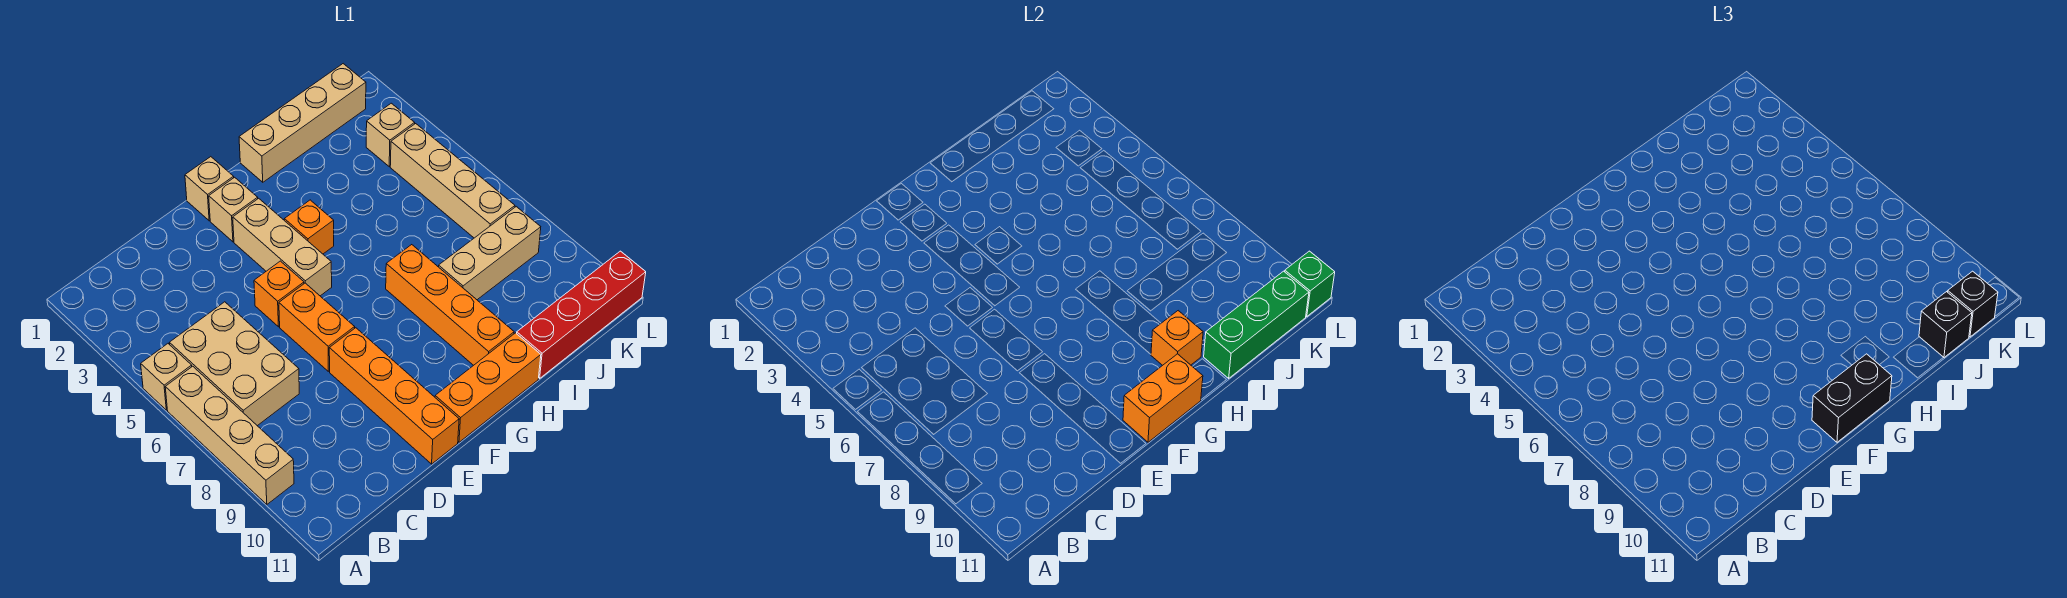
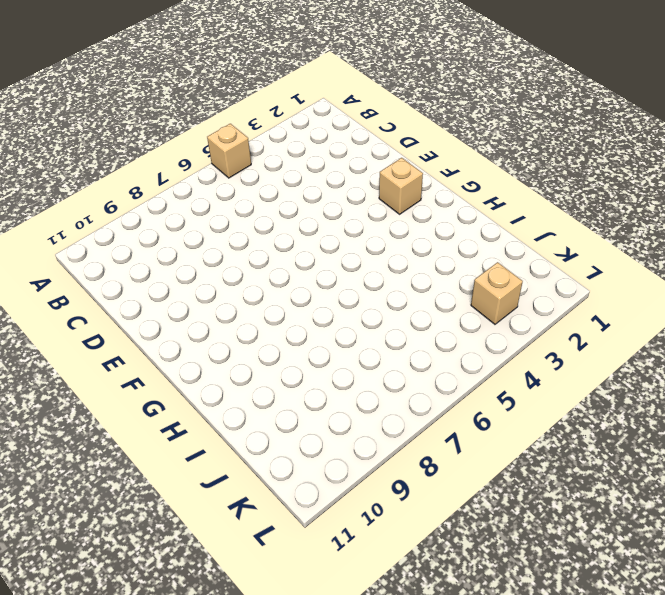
none -> tan 1x4 brick [165,366,294,504]
none -> tan 2x3 brick [170,302,299,426]
none -> orange 1x1 brick [254,261,304,327]

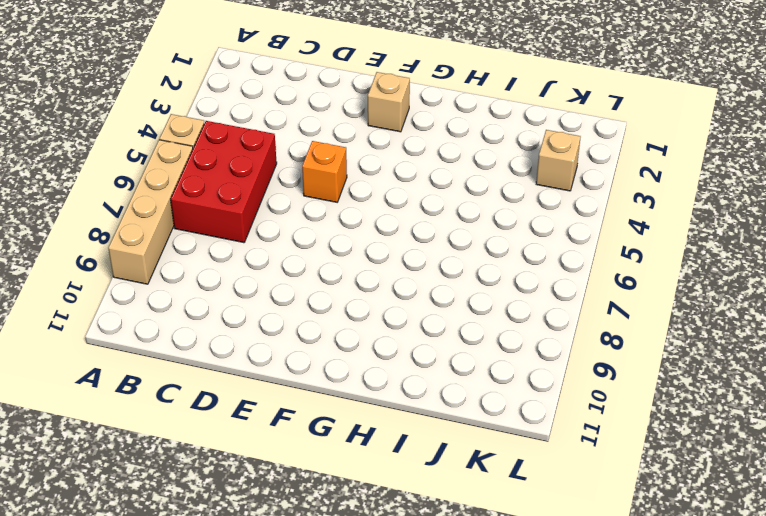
red 2x3 brick [171,121,277,243] -> tan 2x3 brick [170,302,299,426]
none -> orange 1x2 brick [279,283,355,371]
none -> orange 1x4 brick [329,328,459,464]
none -> tan 1x1 brick [185,157,234,221]

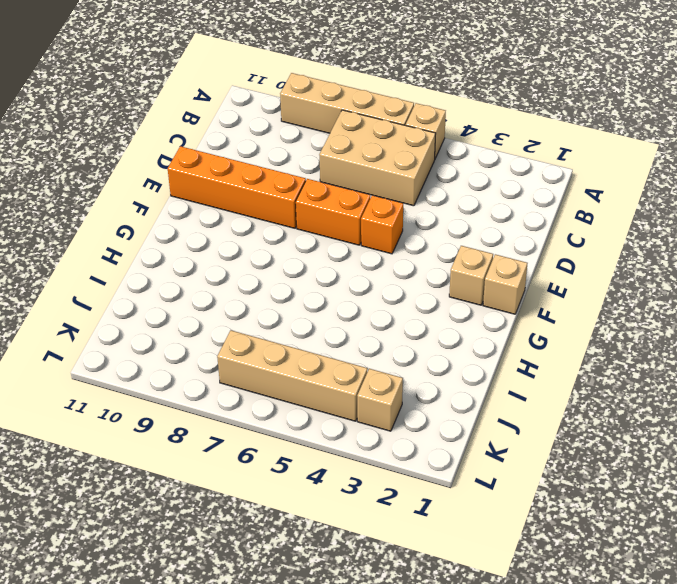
none -> tan 1x3 brick [233,198,332,296]
none -> orange 1x3 brick [435,333,541,442]
none -> orange 1x1 brick [284,200,334,254]

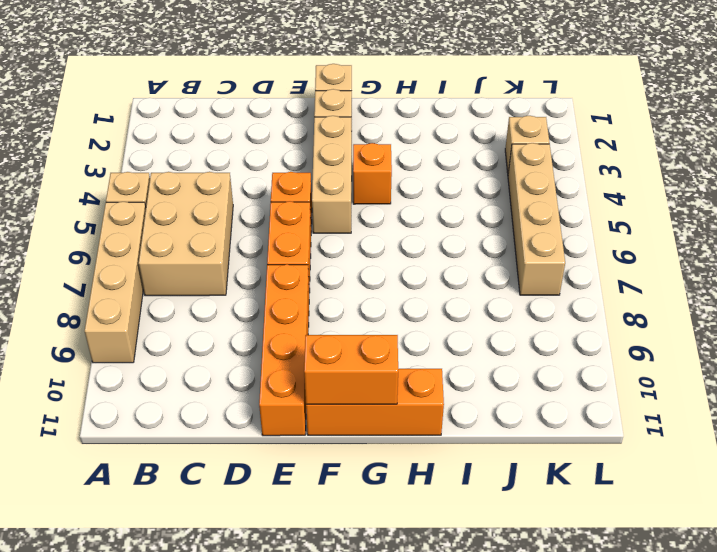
none -> tan 1x4 brick [239,64,366,182]
none -> orange 1x4 brick [386,245,514,365]
none -> tan 1x3 brick [439,207,541,300]

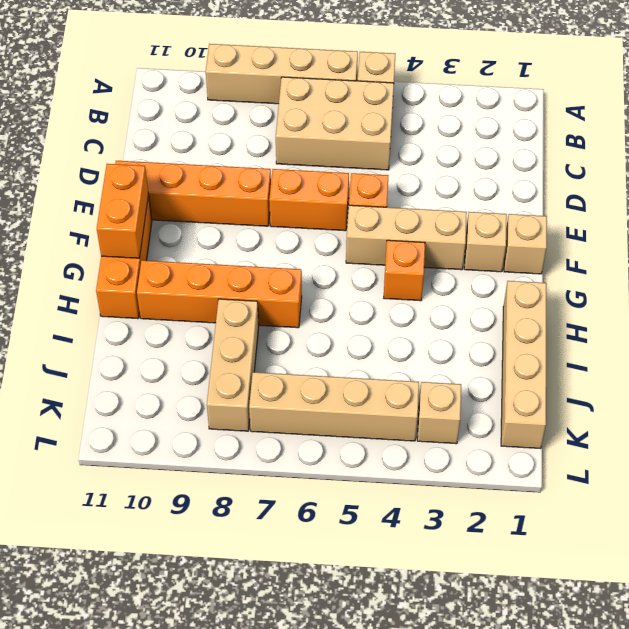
none -> red 1x4 brick [517,251,646,378]
none -> orange 1x1 brick [1151,311,1203,365]
none -> green 1x3 brick [1204,271,1309,378]

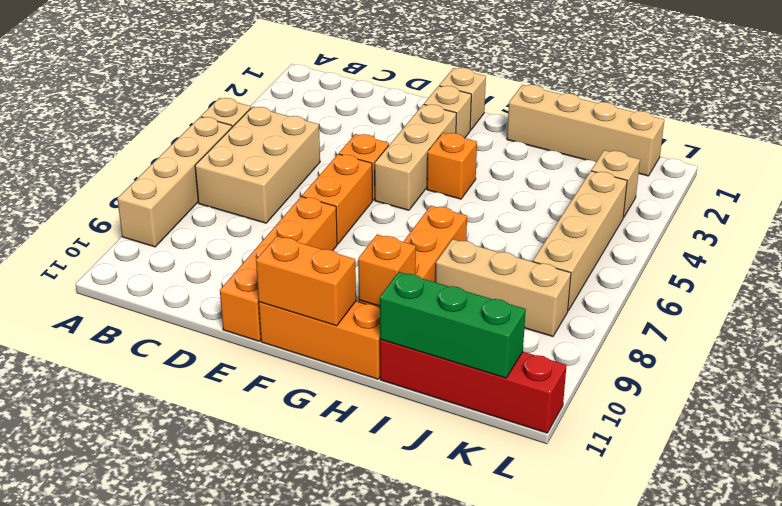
none -> green 1x1 brick [1285,251,1335,317]
none -> black 1x2 brick [1812,354,1892,442]
none -> black 1x1 brick [1919,292,1972,358]

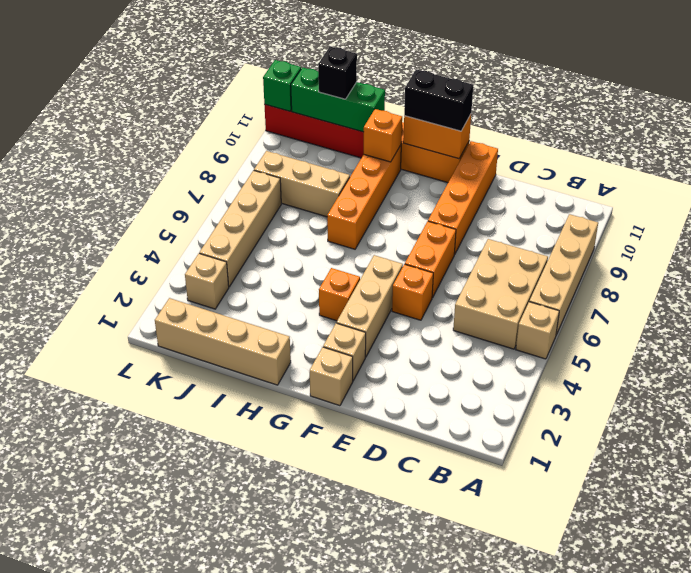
none -> black 1x1 brick [1948,271,1998,337]

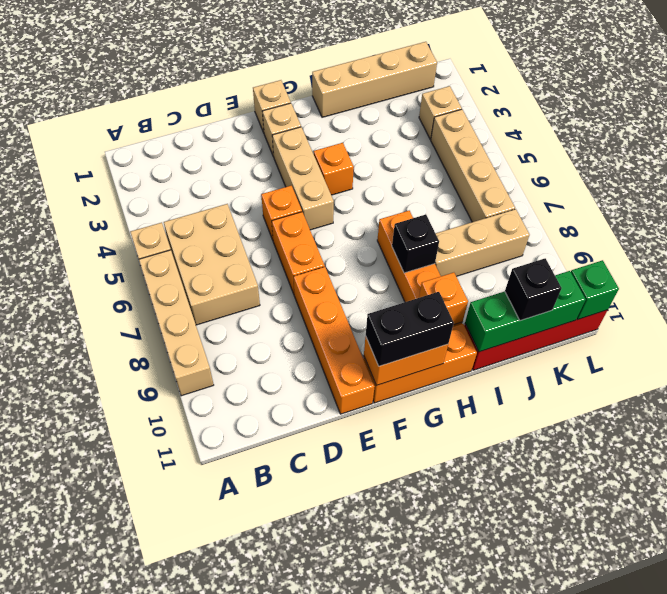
black 1x1 brick [392,215,439,273] -> black 1x1 brick moved to [1948,271,1998,337]

